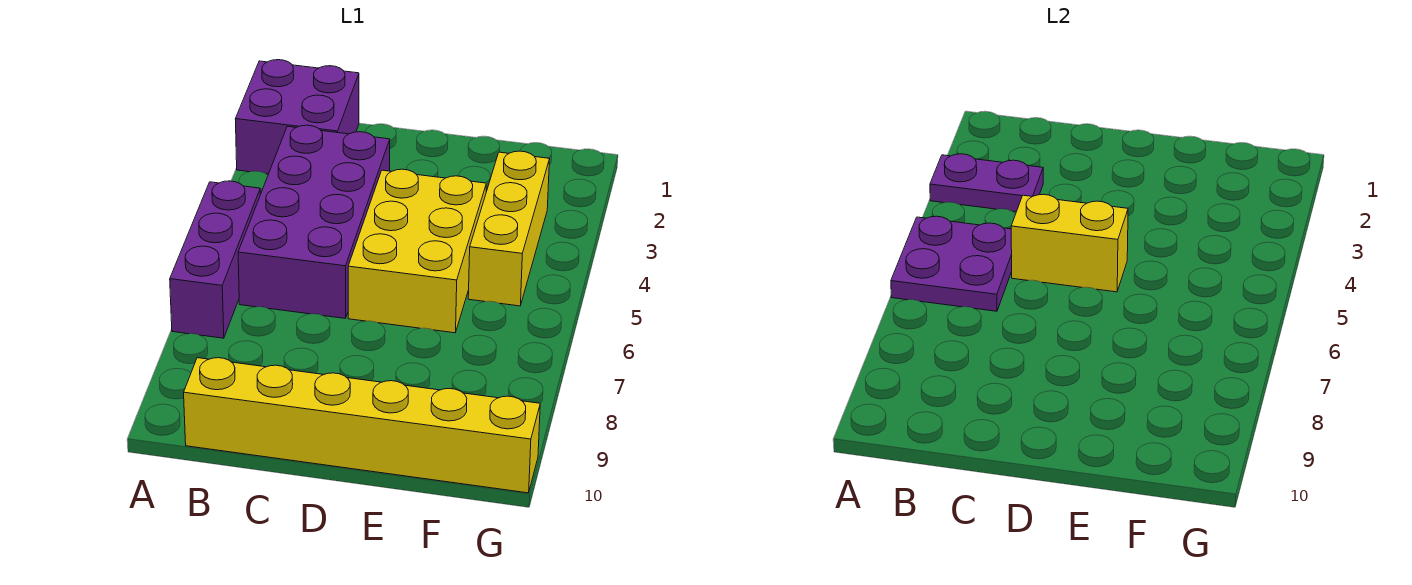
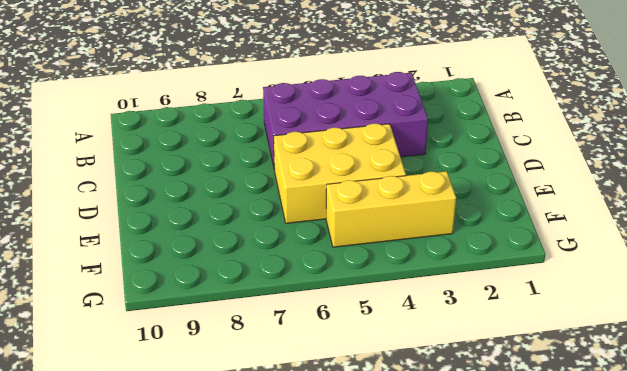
none -> purple 2x2 brick [235,60,359,174]
none -> purple 1x3 brick [170,181,260,338]

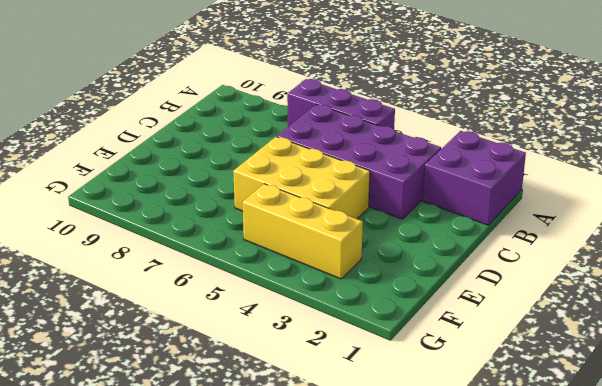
none -> yellow 1x6 brick [184,358,540,493]
none -> purple 1x2 plate [930,154,1043,212]

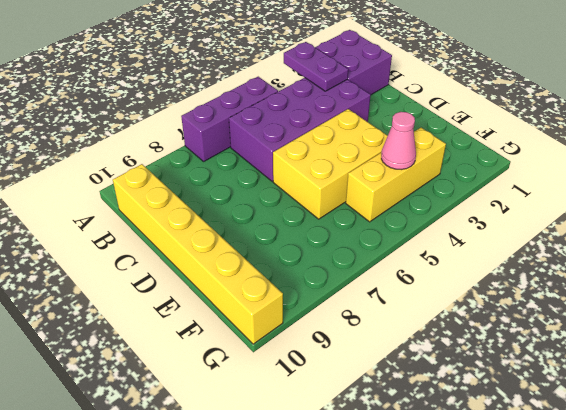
pink 1x1 cone [381,112,416,169] -> none
none -> purple 2x2 plate [891,216,1012,311]
none -> yellow 1x2 brick [1011,194,1128,292]

